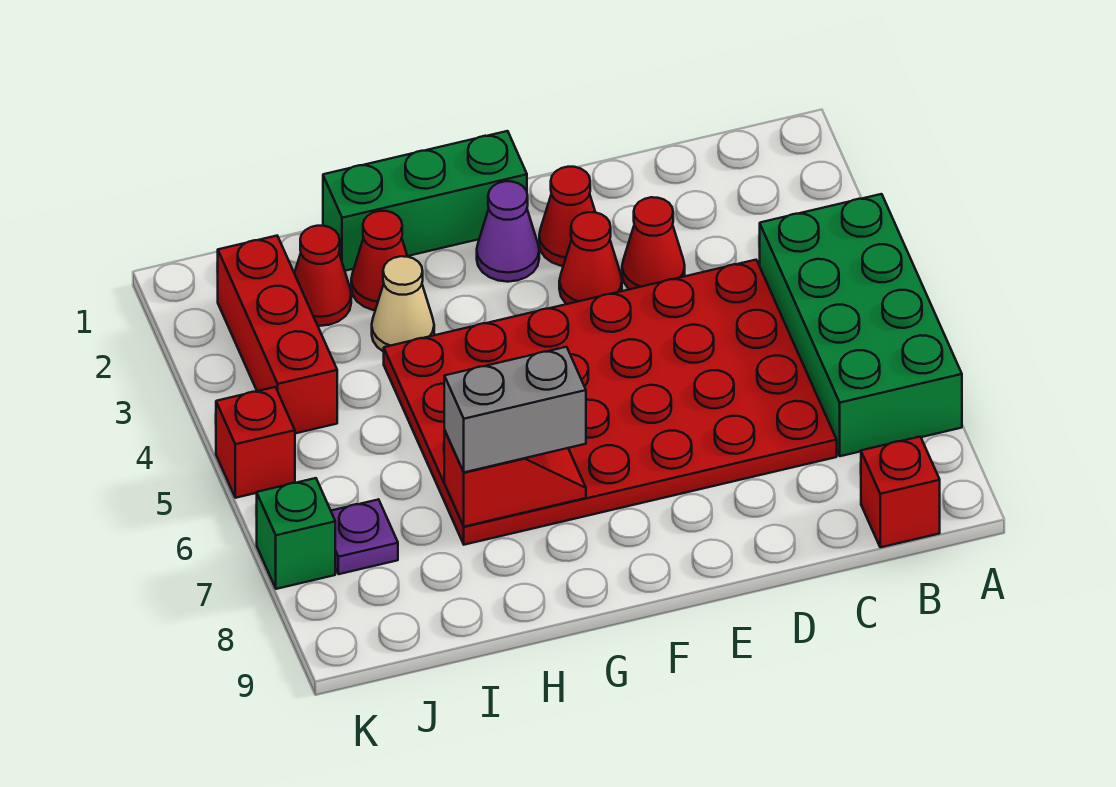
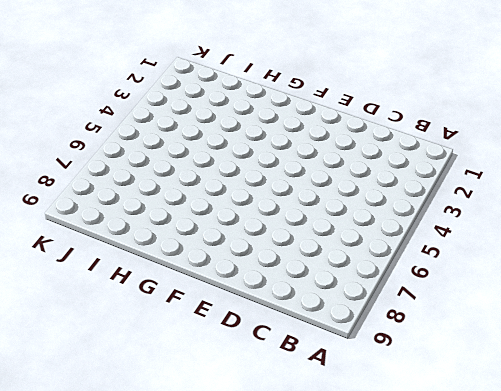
none -> green 2x4 brick [760,194,962,456]
none -> red 1x1 brick [861,437,940,547]
none -> red 4x6 plate [384,260,837,545]

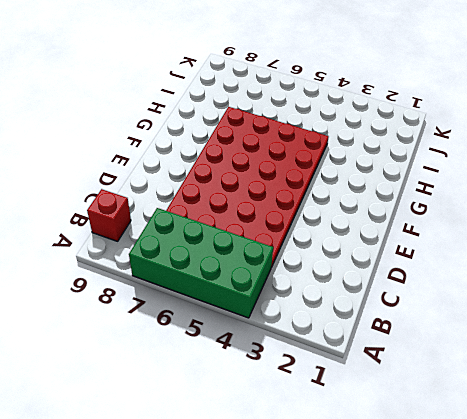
none -> red 1x1 cone [622,197,685,289]
none -> red 1x1 cone [539,167,595,266]
none -> red 1x1 cone [559,212,622,304]

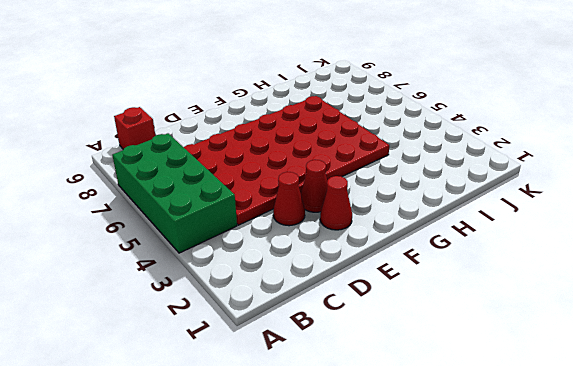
none -> green 1x3 brick [323,131,527,271]
none -> purple 1x1 cone [477,181,539,282]
none -> red 1x1 cone [351,211,407,310]

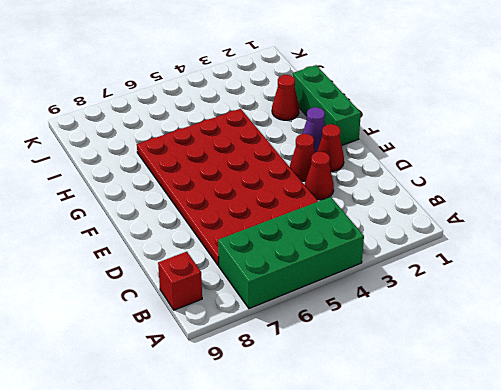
none -> tan 1x1 cone [372,256,434,352]
none -> red 1x1 cone [294,226,351,326]
none -> red 1x3 brick [217,236,337,433]

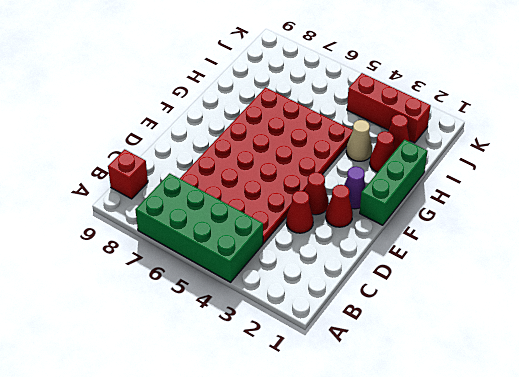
none -> purple 1x1 plate [331,499,398,574]
none -> red 1x1 brick [216,387,295,498]
none -> green 1x1 brick [257,478,335,589]

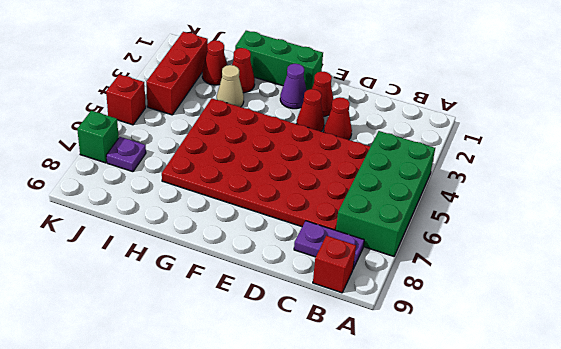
purple 1x2 plate [294,221,364,269] -> none
none -> red 1x2 slope [444,430,586,527]
none -> grey 1x2 brick [444,347,586,472]

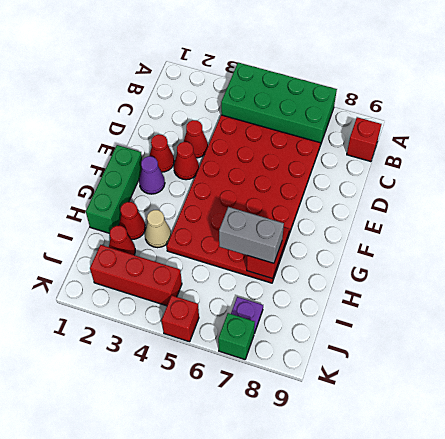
grey 1x2 brick [219,207,284,263] -> grey 1x2 brick turned to [444,347,586,472]

